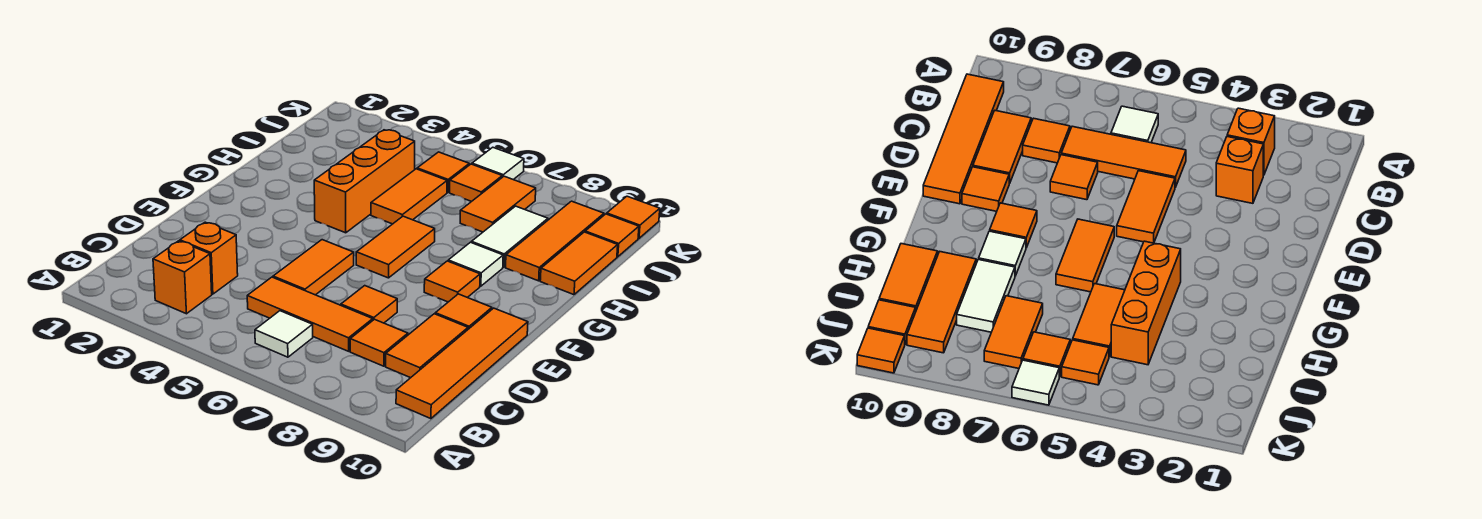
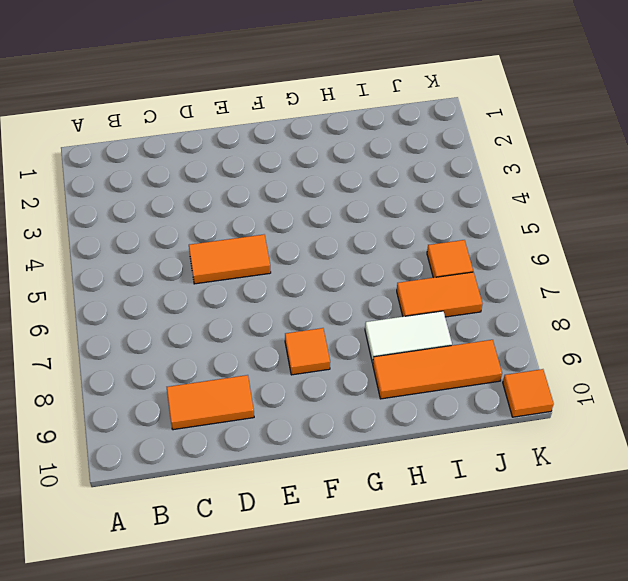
none -> orange 1x1 brick [153,241,212,314]
none -> white 1x1 tile [255,311,313,357]
none -> orange 1x4 tile [396,308,528,419]

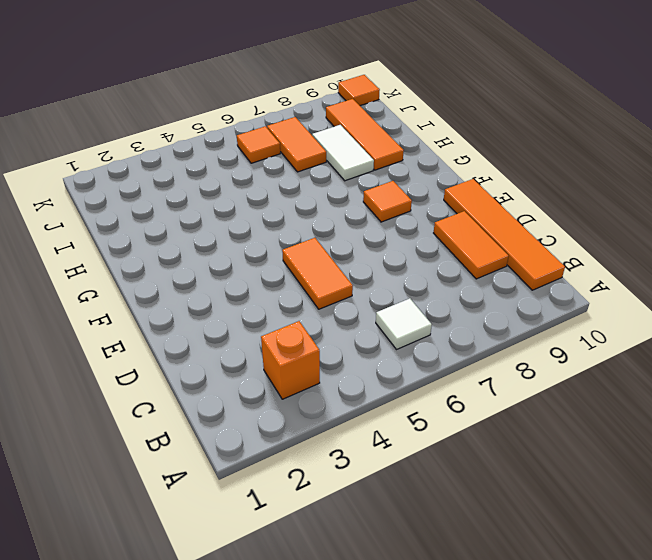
none -> orange 1x1 brick [180,222,238,294]
none -> orange 1x3 tile [247,277,373,351]
none -> orange 1x1 tile [350,319,408,366]

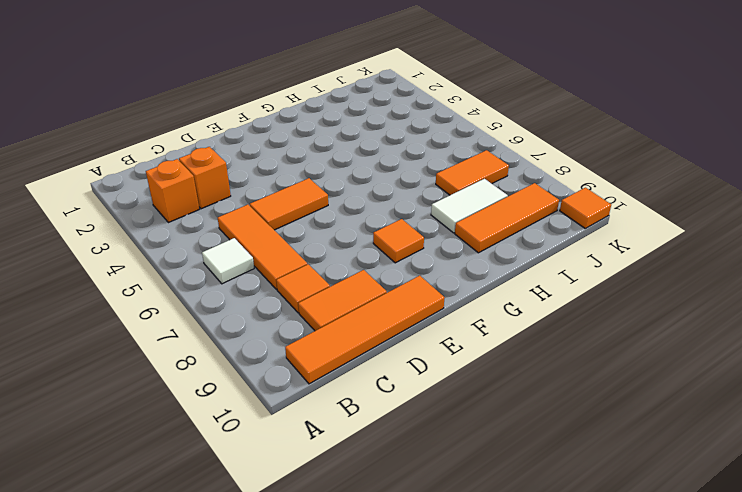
none -> orange 1x1 tile [341,286,397,323]
none -> orange 1x1 tile [435,294,492,329]
none -> orange 1x2 tile [356,216,435,278]

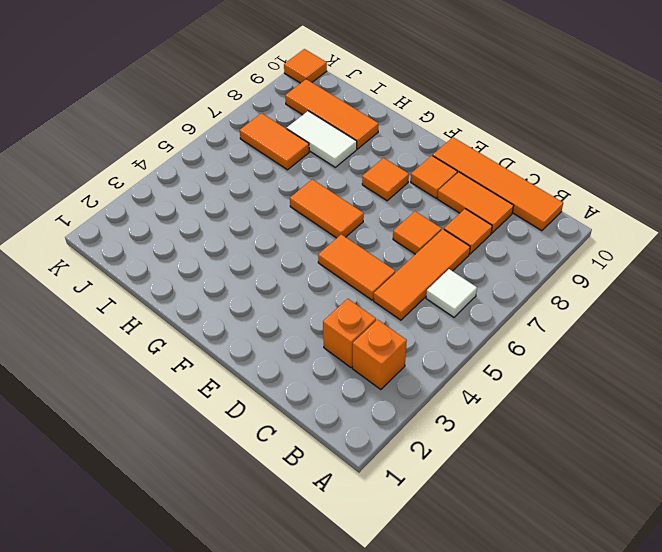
none -> orange 1x3 brick [314,130,415,233]
none -> white 1x1 tile [448,242,503,286]
none -> orange 1x2 tile [371,169,447,224]

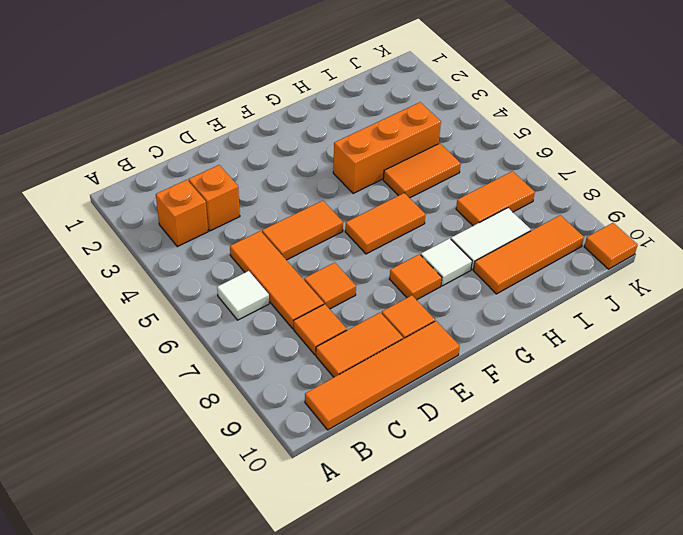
none -> orange 1x2 tile [540,232,618,295]
none -> orange 1x1 tile [417,152,469,192]
none -> orange 1x1 tile [450,164,502,202]

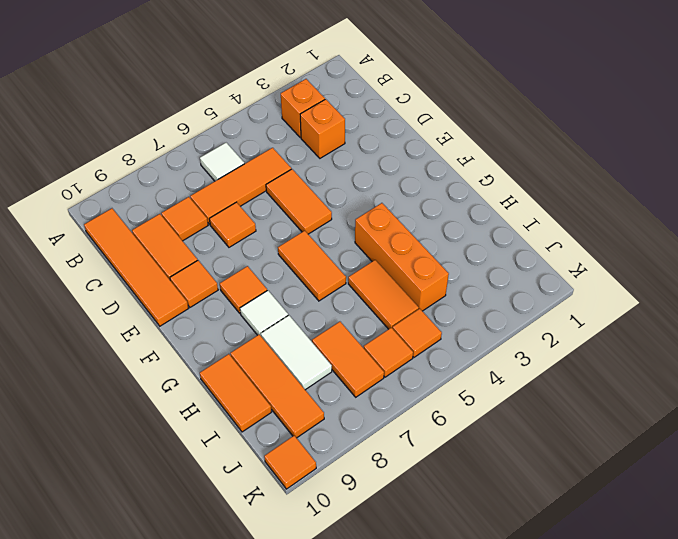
none -> orange 1x1 tile [585,214,639,257]
none -> white 1x1 tile [472,147,524,180]

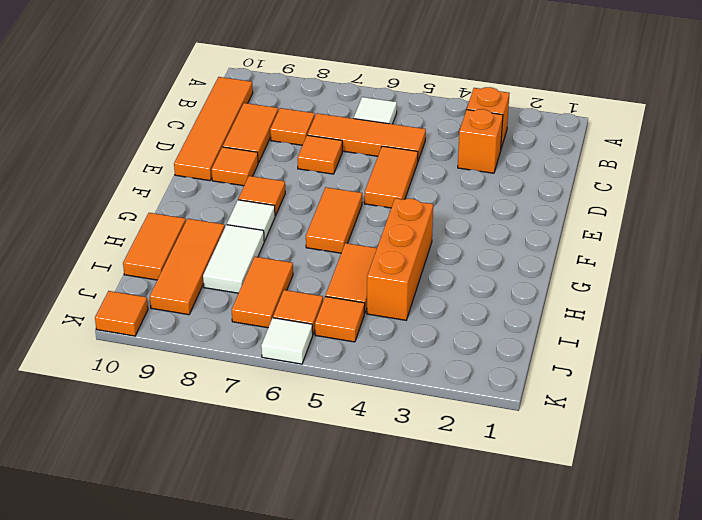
none -> orange 1x1 tile [585,214,639,257]

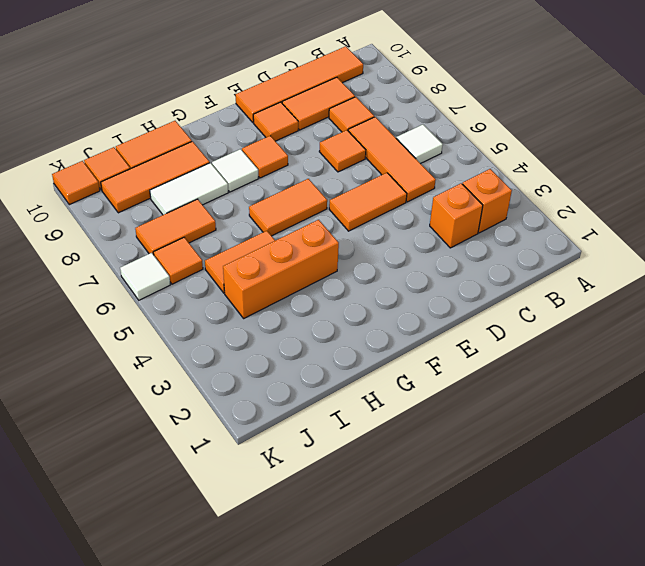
none -> orange 1x1 tile [417,152,469,192]

